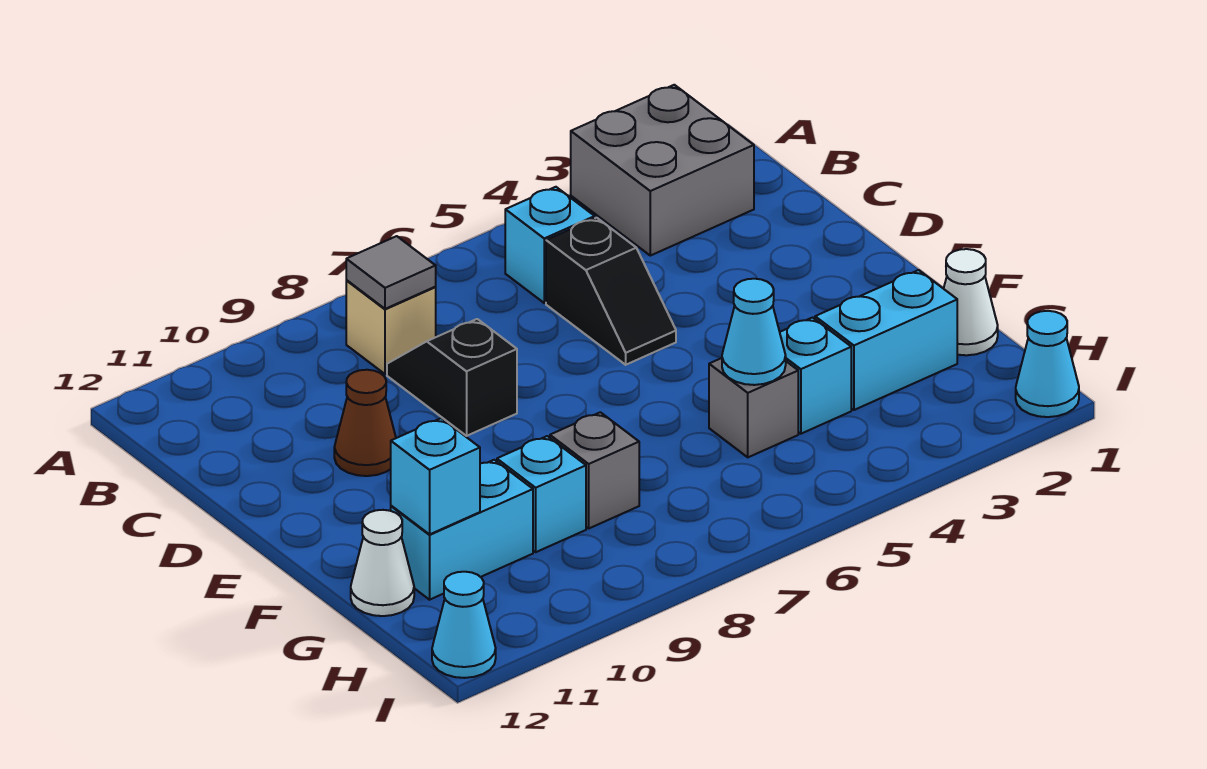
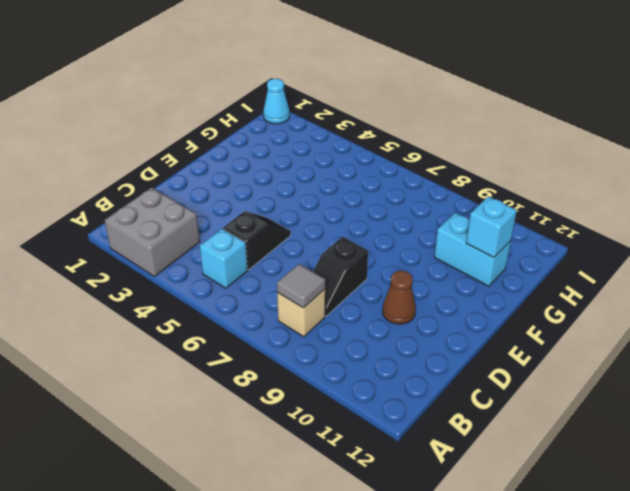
none -> white 1x1 cone [944,249,998,355]
none -> cyan 1x2 brick [815,270,957,410]
none -> cyan 1x1 brick [780,318,851,434]

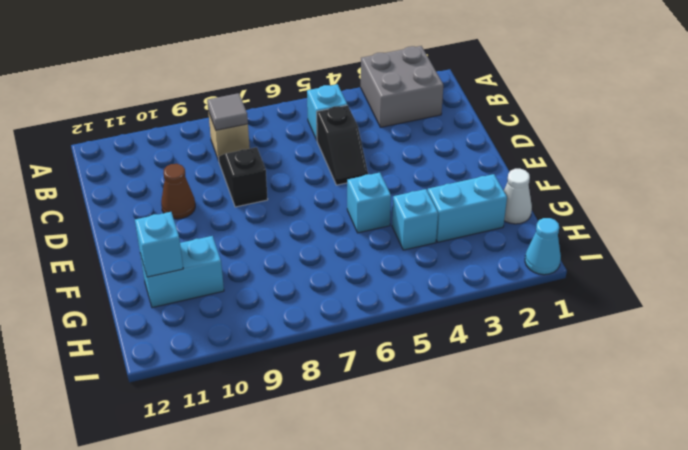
cyan 1x1 brick [347,173,391,233] -> cyan 1x1 brick moved to [497,436,586,552]
none -> grey 1x1 brick [709,358,798,457]
none -> grey 1x1 brick [550,412,639,528]
none -> white 1x1 cone [351,510,414,616]

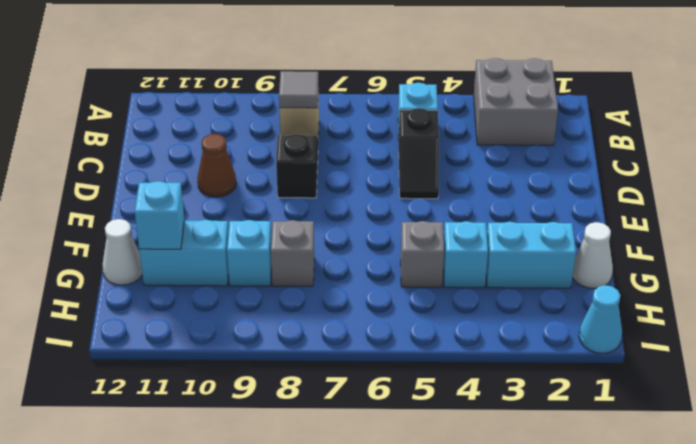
none -> cyan 1x1 cone [432,572,496,678]
none -> cyan 1x1 cone [722,279,786,385]

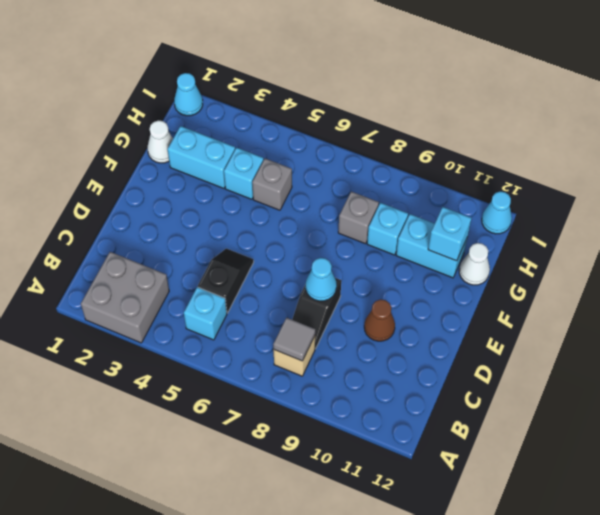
cyan 1x1 cone [306,258,337,301] -> cyan 1x1 cone moved to [722,279,786,385]

